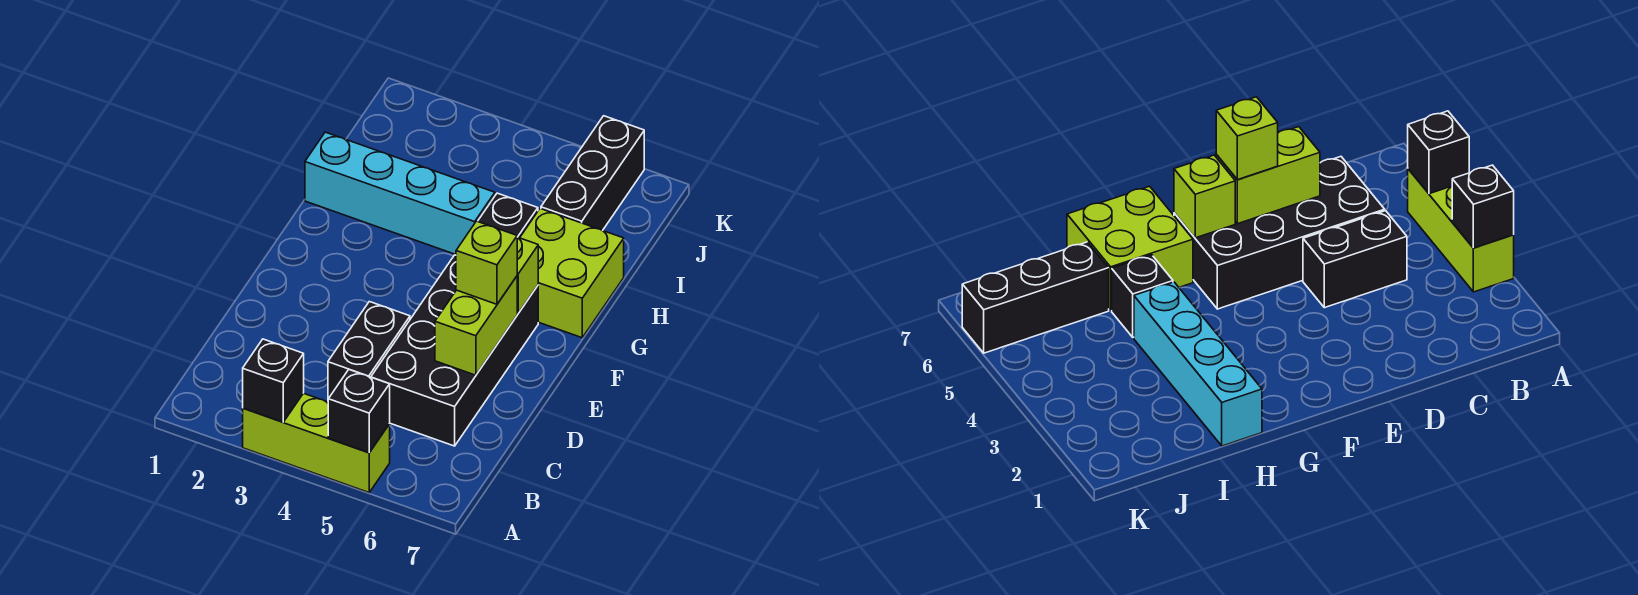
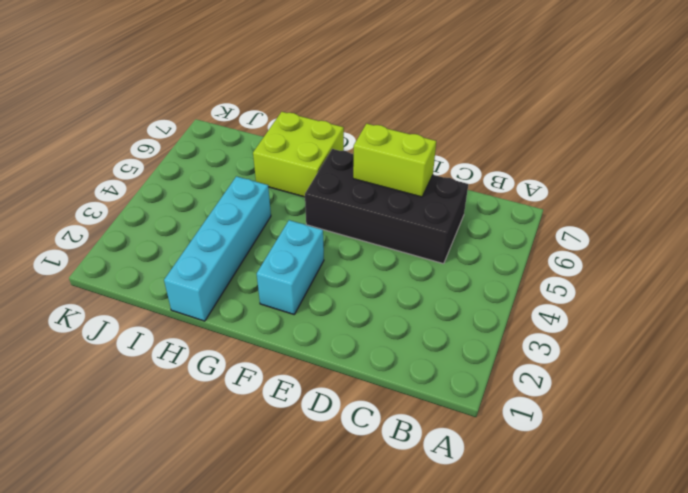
cyan 1x2 brick [257,220,324,314] -> none
none -> lime 1x3 brick [243,393,390,492]
none -> black 1x2 brick [328,302,410,399]
none -> black 1x1 brick [478,193,538,238]

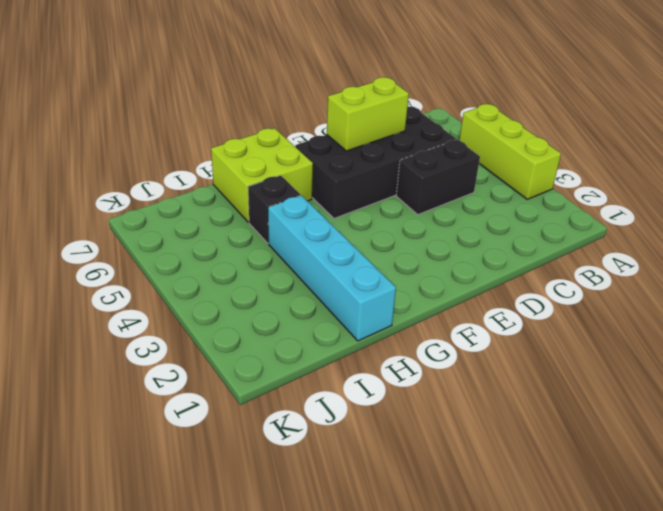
none -> black 1x3 brick [541,116,644,231]
none -> black 1x1 brick [243,339,304,422]
none -> black 1x1 brick [328,370,390,453]

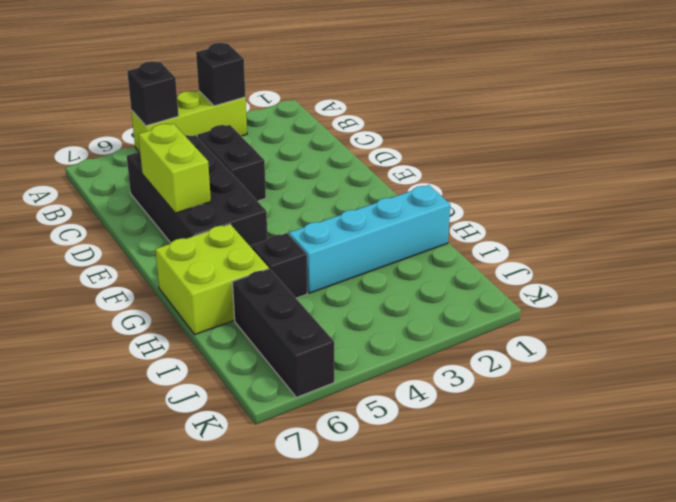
none -> lime 1x1 brick [517,237,538,313]
none -> lime 1x1 brick [456,221,517,304]

